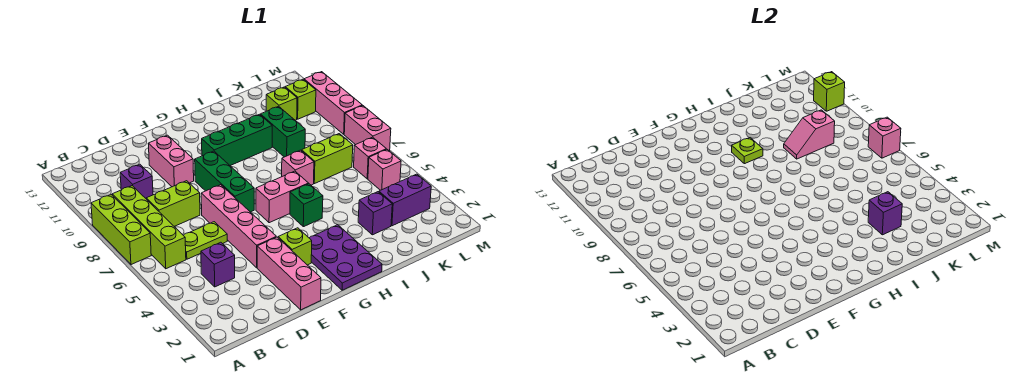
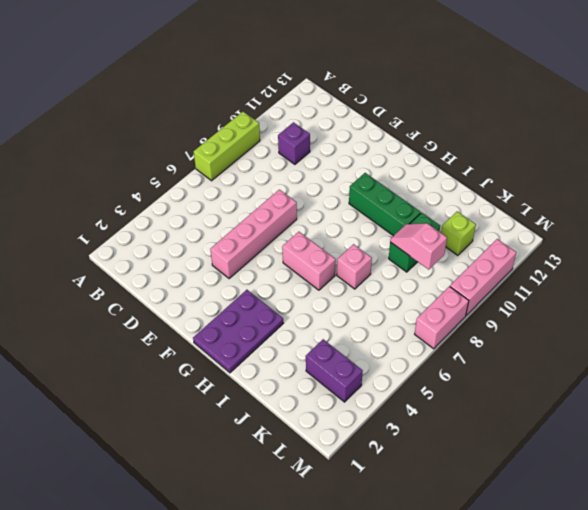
none -> lime 1x4 brick [112,186,186,269]
none -> purple 1x1 brick [201,242,235,287]
none -> lime 1x2 plate [183,222,227,259]
none -> lime 1x2 brick [146,181,200,226]

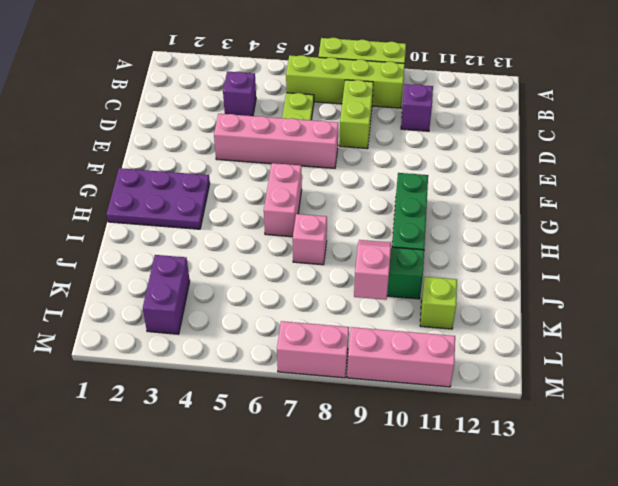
none -> pink 1x3 brick [257,237,321,310]
none -> pink 1x2 brick [148,135,194,187]
none -> lime 1x1 brick [278,228,312,265]
none -> green 1x3 brick [195,151,254,212]

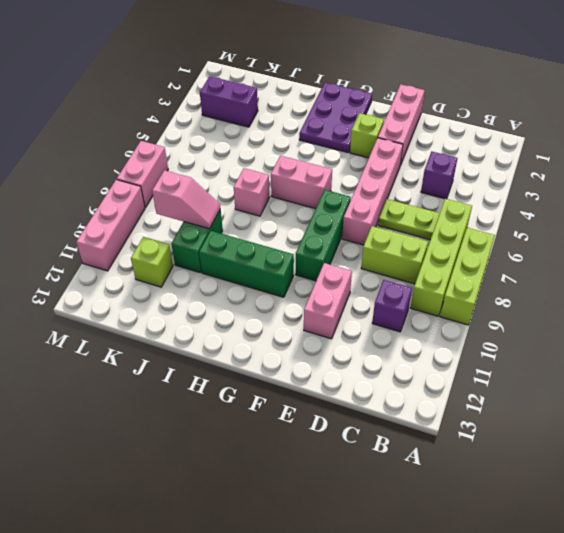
none -> green 1x1 brick [290,184,323,227]
none -> purple 1x1 brick [358,192,392,235]
none -> lime 1x2 brick [302,134,353,184]
none -> pink 1x1 brick [368,149,401,190]

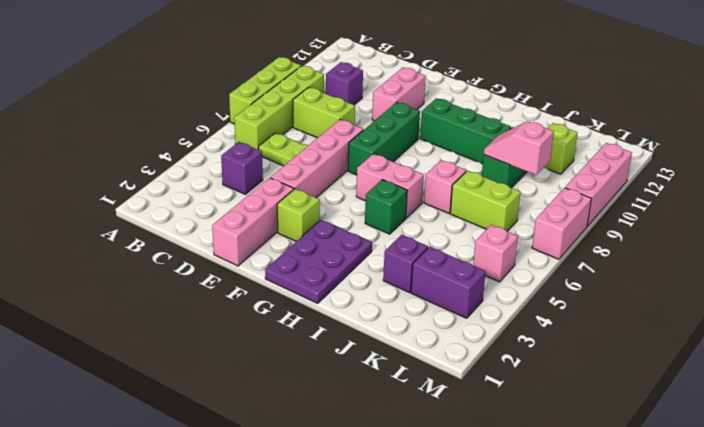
none -> pink 1x1 brick [354,137,386,179]
none -> lime 1x1 brick [285,79,316,119]
none -> lime 1x1 plate [732,138,763,164]
none -> purple 1x1 brick [868,192,902,235]

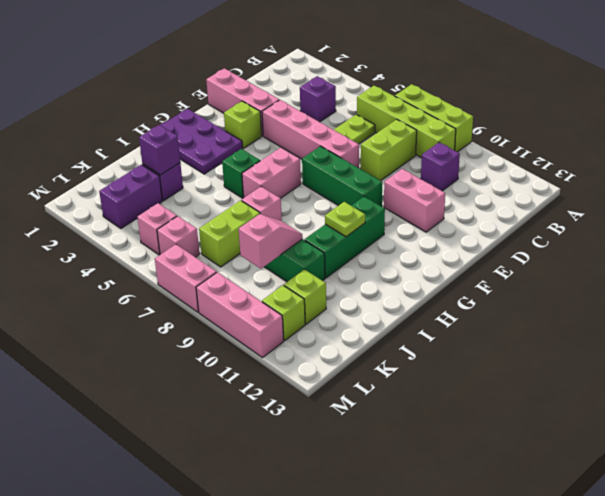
none -> pink 1x1 brick [868,117,901,158]
none -> lime 1x1 brick [814,72,845,111]

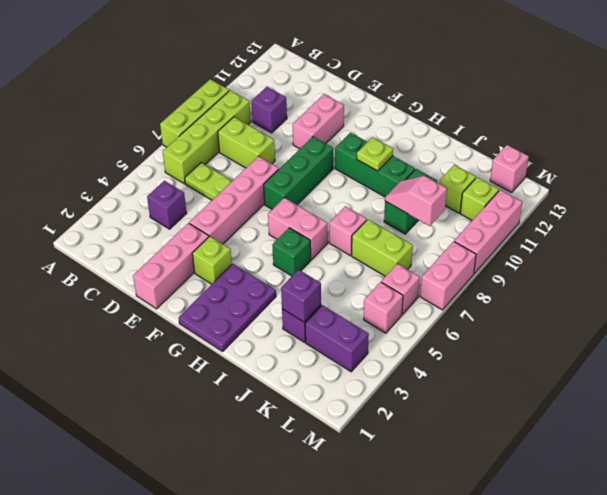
pink 1x1 brick [490,145,529,193] -> pink 1x1 brick moved to [868,117,901,158]
none -> lime 1x1 brick [814,72,845,111]

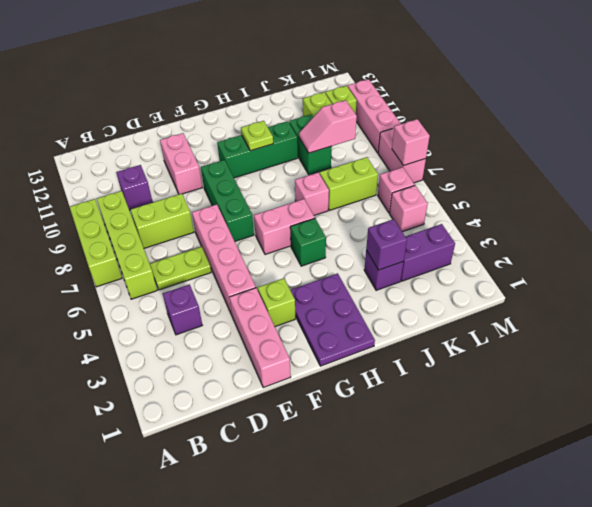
none -> lime 1x1 brick [814,72,845,111]

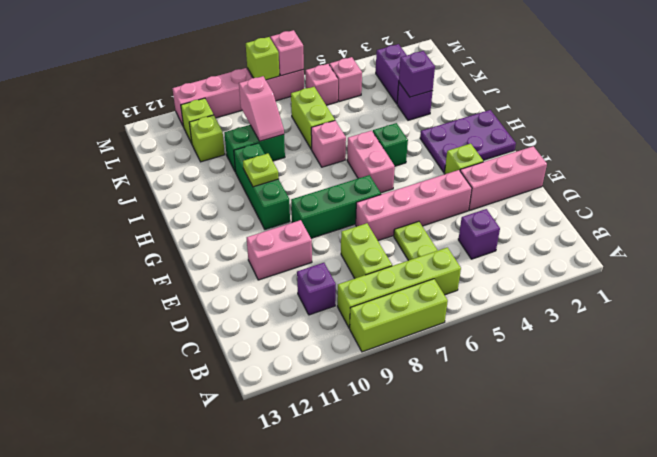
lime 1x1 brick [246,37,279,80] -> lime 1x1 brick moved to [814,72,845,111]

